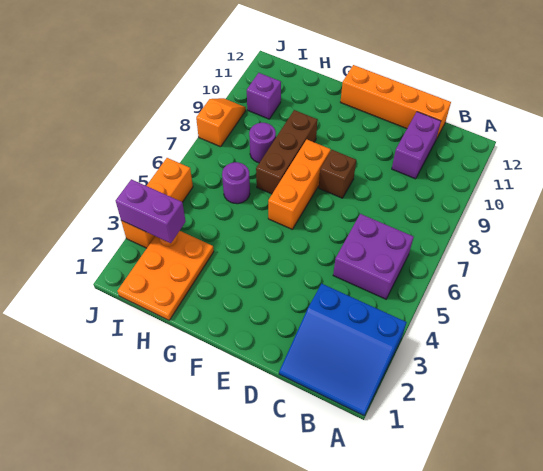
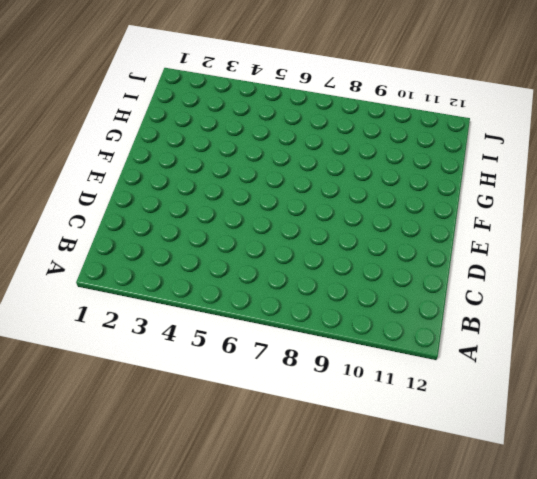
none -> blue 3x3 slope [279,284,407,416]
none -> purple 2x2 brick [333,214,414,299]
none -> purple 1x2 brick [392,112,441,179]

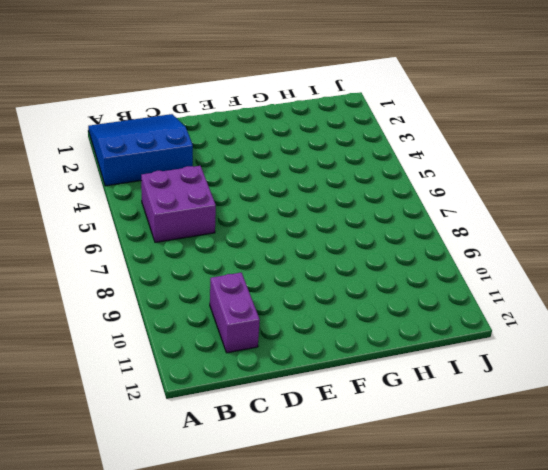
none -> orange 1x4 brick [341,65,451,139]
none -> brown 1x1 brick [319,150,356,198]
none -> orange 1x3 brick [268,140,331,229]

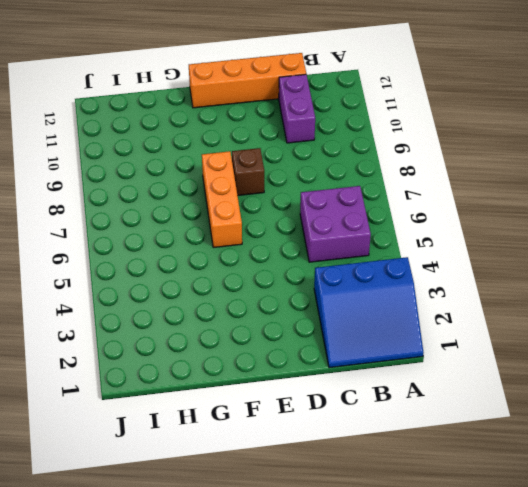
none -> brown 1x3 brick [256,110,318,194]
none -> orange 2x3 plate [118,231,214,320]
none -> purple 1x1 round brick [222,162,250,204]

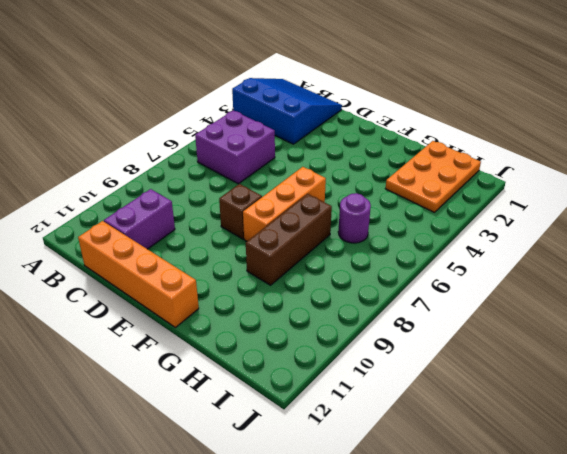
none -> purple 1x1 round brick [249,123,276,163]
none -> purple 1x1 brick [247,73,281,119]
none -> orange 1x3 brick [121,158,193,248]

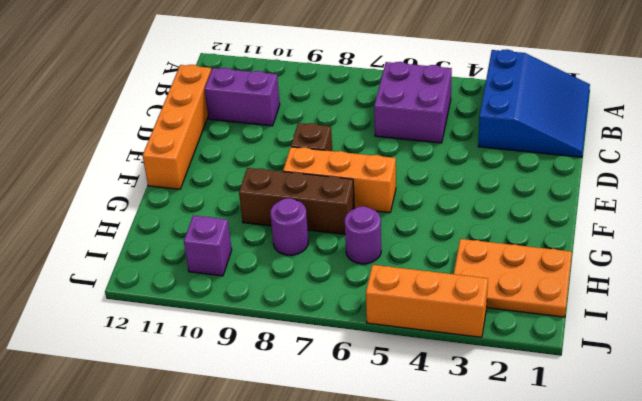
none -> orange 1x2 slope [196,98,246,147]
none -> purple 1x2 brick [115,179,186,243]

